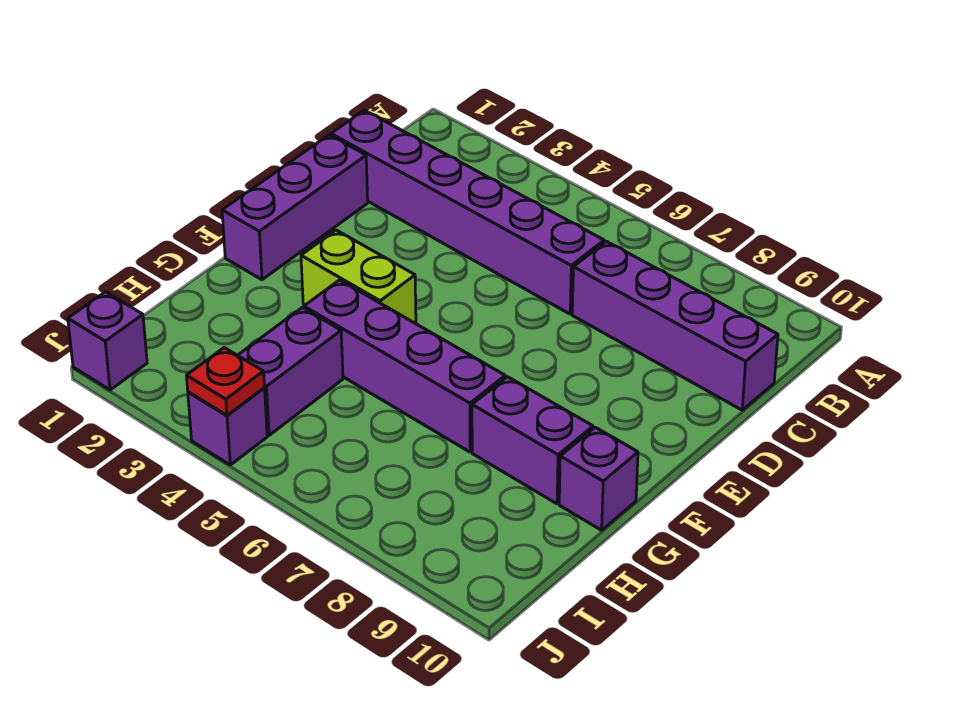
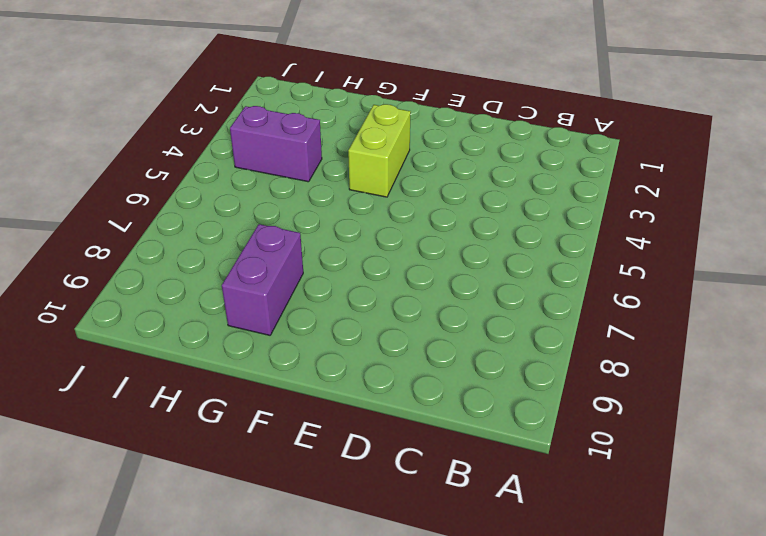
none -> purple 1x6 brick [331,110,604,314]
none -> purple 1x4 brick [572,241,778,410]

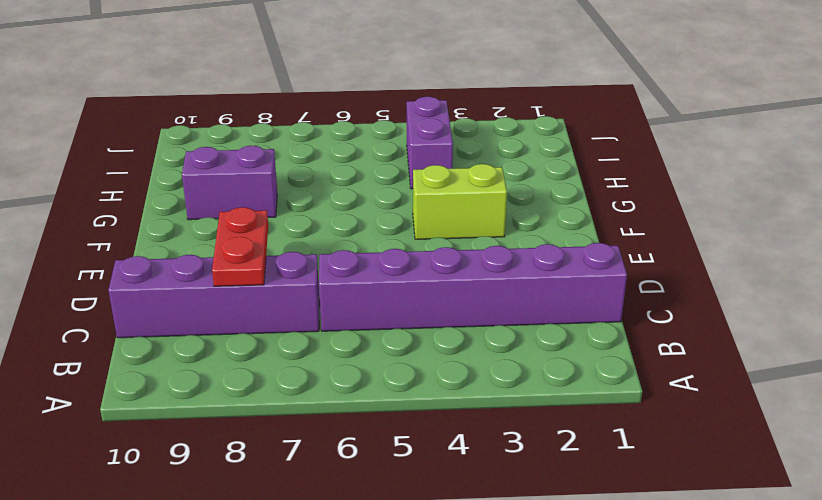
red 1x2 plate [212,207,268,286] -> none
none -> purple 1x3 brick [222,135,368,280]
none -> purple 1x4 brick [304,280,505,452]

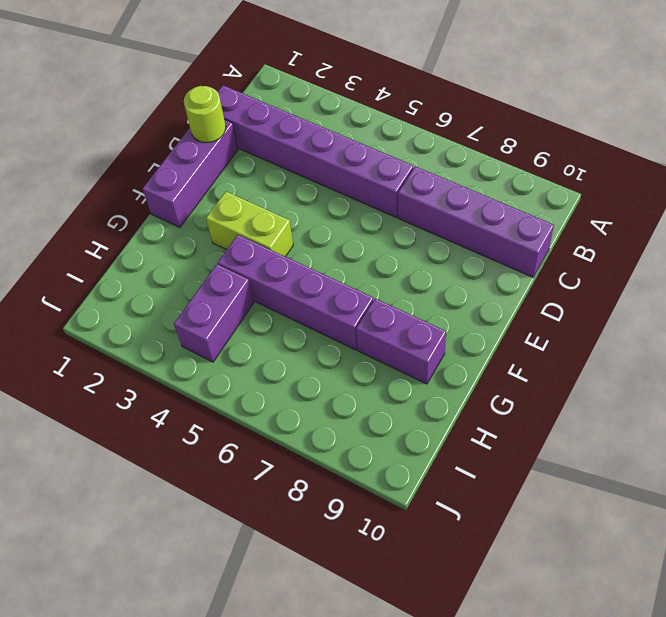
lime 1x1 round brick [184,86,226,142] -> none
none -> purple 1x1 brick [559,427,638,530]
none -> purple 1x1 brick [68,292,147,390]

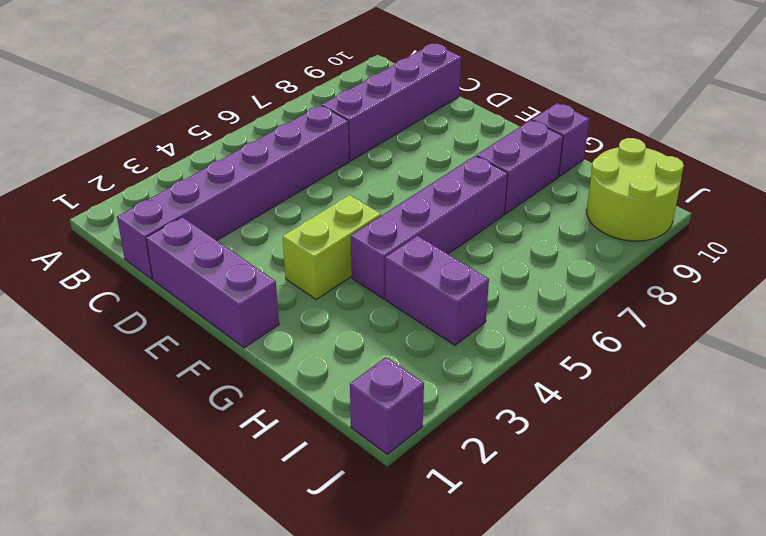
lime 2x2 round brick [586,138,684,241] -> none
none -> purple 1x1 brick [188,388,267,465]
none -> red 1x1 plate [186,348,264,415]

